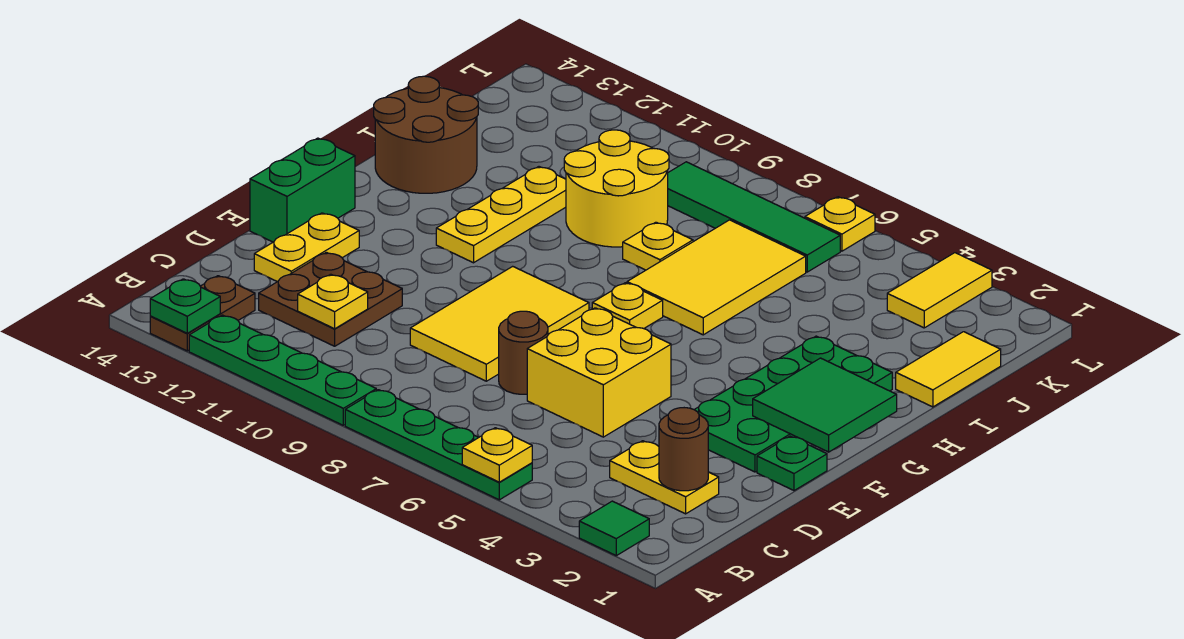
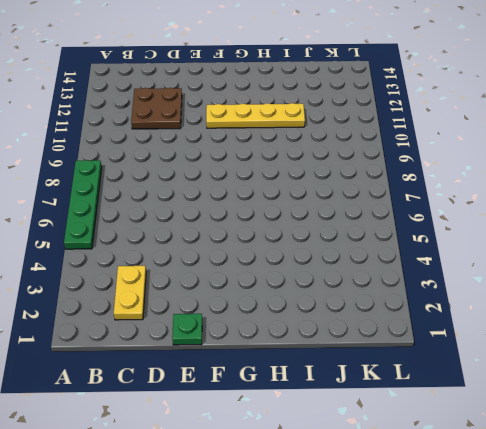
yellow 1x4 plate [206,103,305,128] -> yellow 1x3 plate [436,167,566,263]
none -> green 1x1 tile [579,501,649,556]
none -> green 1x4 plate [189,315,376,425]
none -> brown 1x2 plate [150,276,255,351]

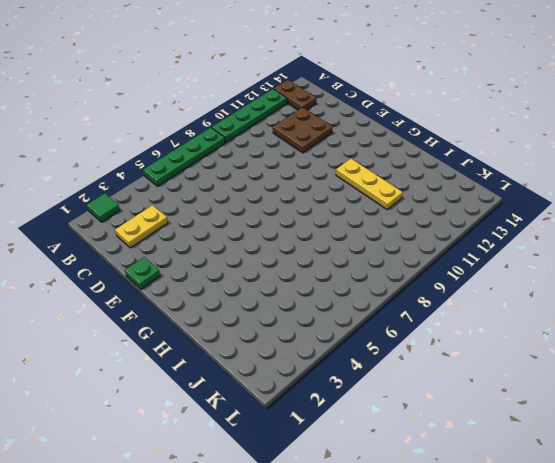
none -> yellow 2x2 brick [527,308,671,437]
none -> brown 1x1 round brick [499,311,548,394]
none -> yellow 2x3 tile [410,266,589,381]

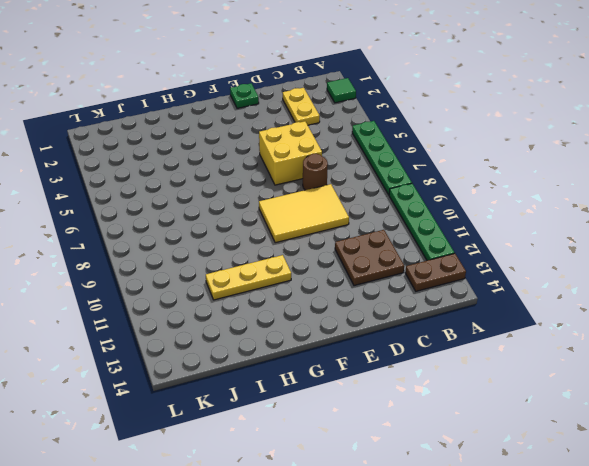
none -> yellow 1x2 plate [254,213,359,282]
none -> green 2x4 plate [694,336,892,472]
none -> green 1x2 brick [250,138,355,242]

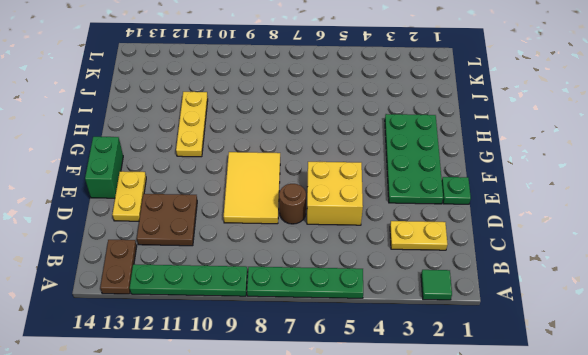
none -> yellow 1x1 plate [592,283,663,329]
none -> yellow 2x3 tile [627,220,806,335]
none -> brown 2x2 round brick [374,76,478,193]

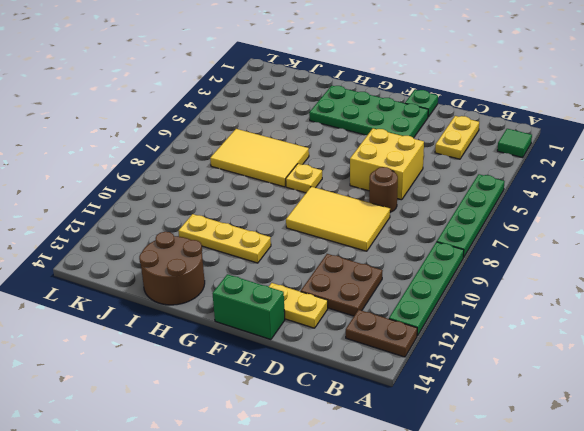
none -> yellow 1x2 tile [896,332,1001,407]
none -> yellow 1x1 plate [623,222,693,270]
none -> yellow 2x2 round brick [564,130,669,247]

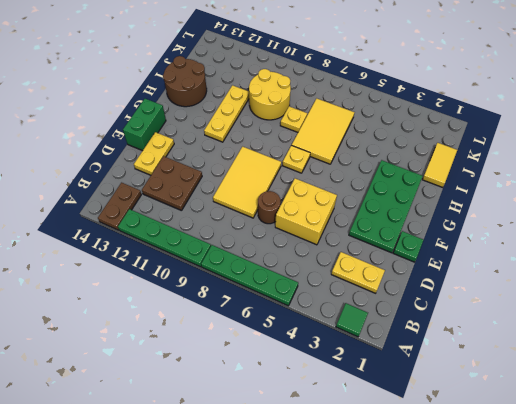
none -> yellow 1x2 tile [887,253,992,328]
none -> green 1x4 tile [668,162,840,272]
none -> yellow 1x1 plate [805,197,875,251]

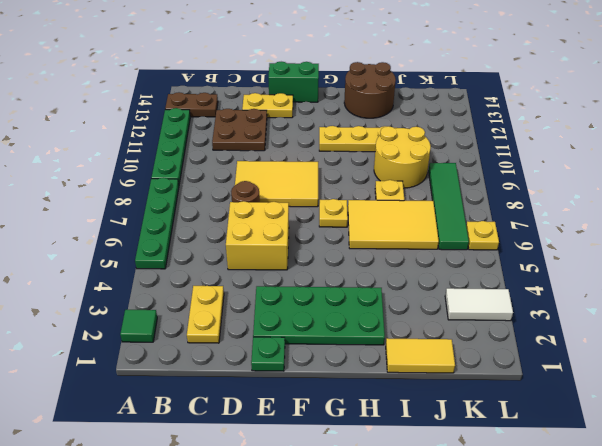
white 1x2 tile [445,288,513,321] -> yellow 1x2 tile [887,253,992,328]
none -> yellow 1x1 plate [462,428,532,482]
none -> green 1x1 plate [150,279,220,333]
none -> brown 1x1 round brick [659,408,708,491]

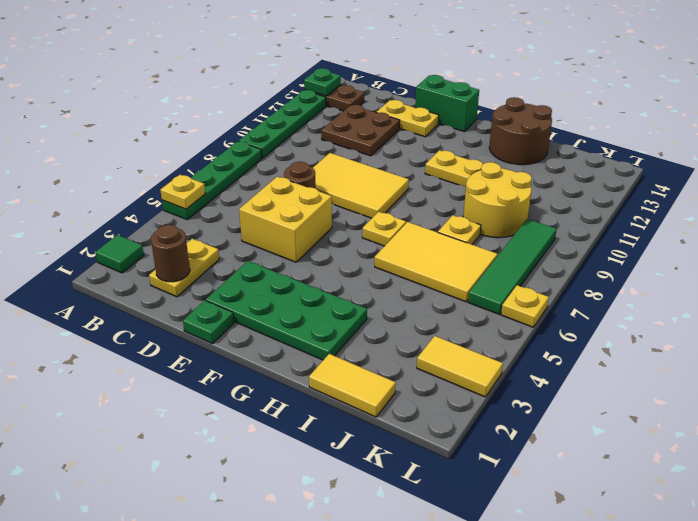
none -> yellow 1x1 plate [298,274,368,329]
none -> green 2x2 tile [753,358,897,452]

